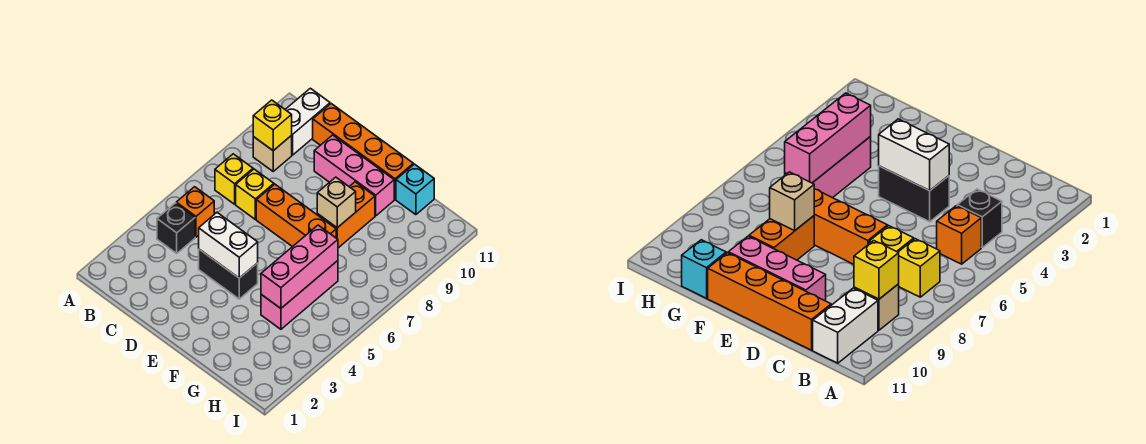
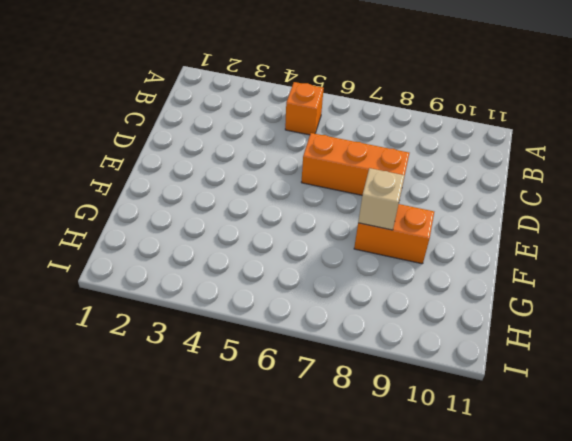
orange 1x3 brick [301,133,409,195] -> orange 1x3 brick turned to [256,184,336,247]
none -> black 1x1 brick [157,203,195,253]
none -> yellow 1x1 brick [215,154,253,204]
none -> tan 1x1 brick [253,135,292,171]

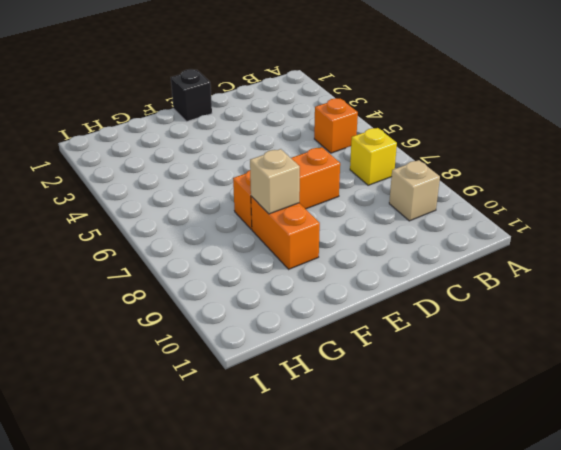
black 1x1 brick [171,69,212,121] -> black 1x1 brick moved to [157,203,195,253]
none -> white 1x2 brick [285,88,330,155]
none -> yellow 1x1 brick [236,169,274,219]
none -> orange 1x4 brick [313,104,413,199]

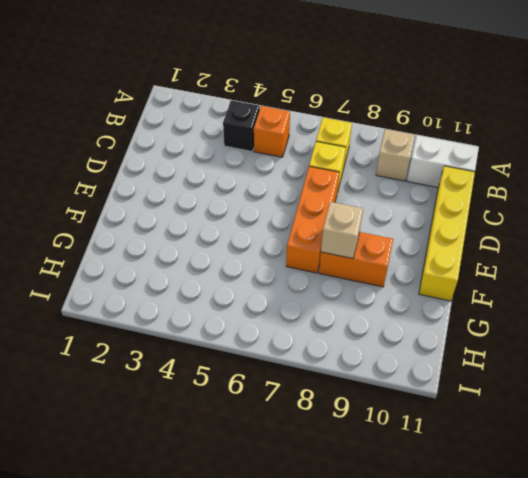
yellow 1x4 brick [419,166,475,301] -> orange 1x4 brick [313,104,413,199]
none -> black 1x2 brick [199,249,258,299]
none -> pink 1x3 brick [314,135,394,216]
none -> pink 1x3 brick [261,261,338,329]

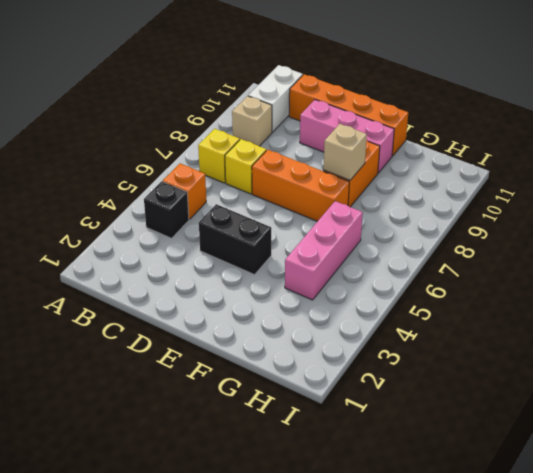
none -> cyan 1x1 brick [396,164,434,215]
none -> yellow 1x1 brick [253,100,292,151]
none -> white 1x2 brick [199,213,258,278]

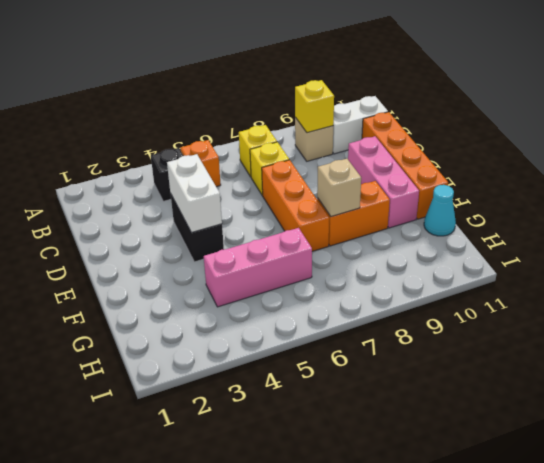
cyan 1x1 cone [424,185,456,236] -> cyan 1x1 brick [396,164,434,215]
none -> pink 1x3 brick [261,225,338,308]

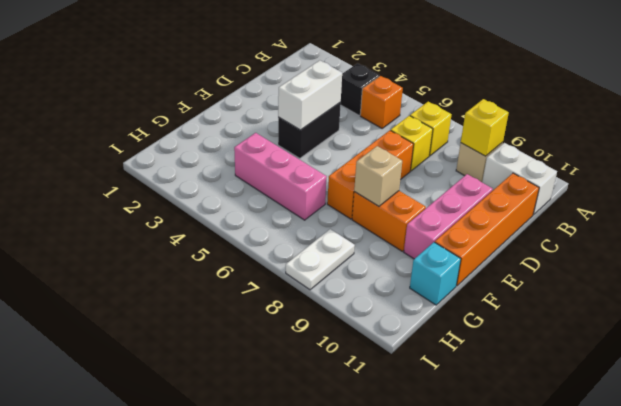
white 1x2 plate [286,229,355,290] -> none
none -> pink 1x3 brick [261,225,338,308]

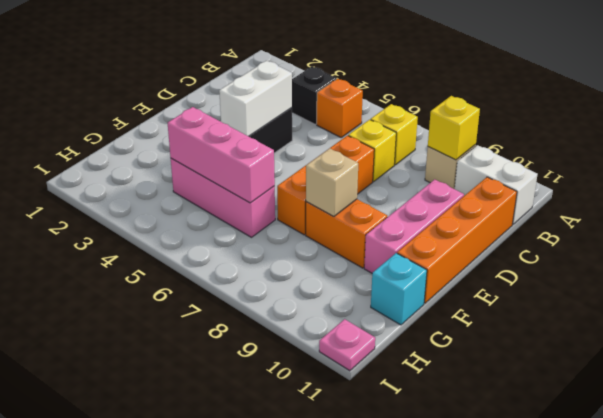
pink 1x1 plate [319,319,375,371] -> none

